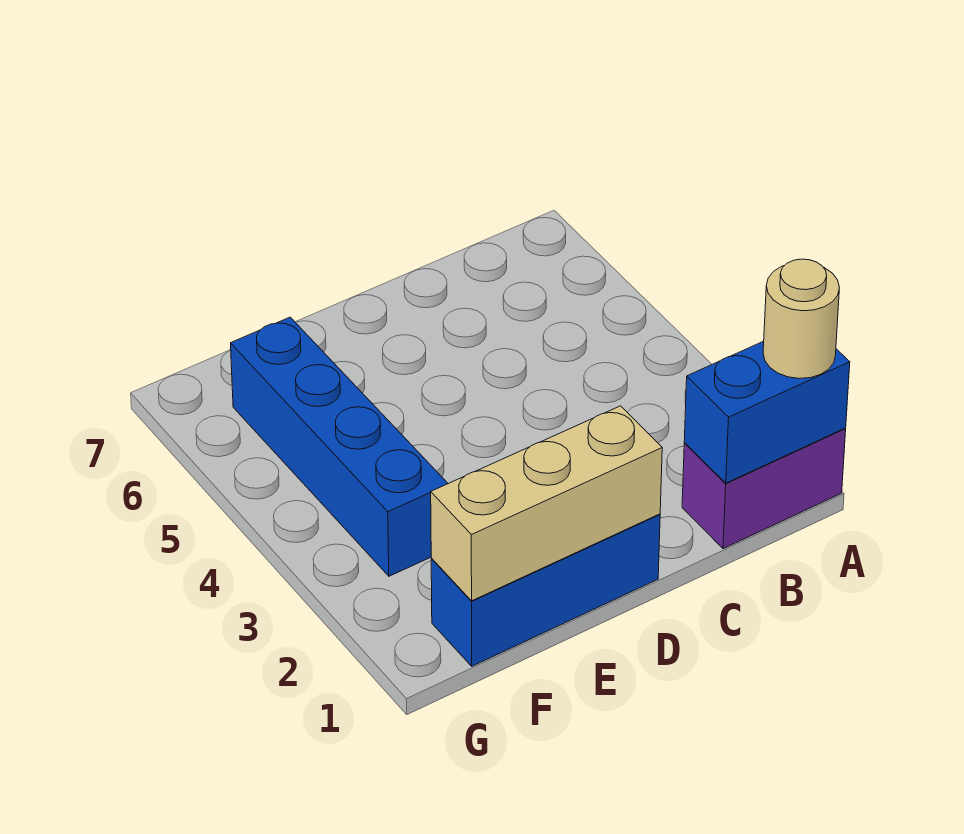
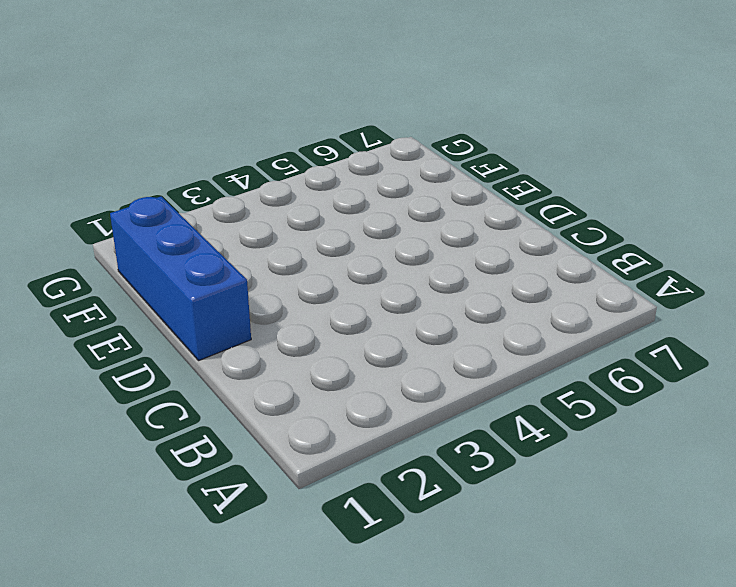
none -> purple 1x2 brick [682,429,846,549]
none -> blue 1x4 brick [231,317,448,576]

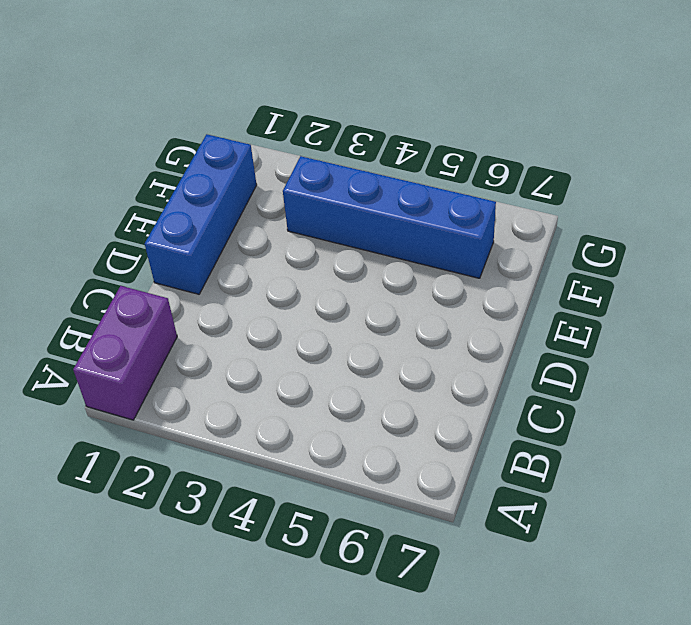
none -> blue 1x2 brick [684,341,850,483]
none -> tan 1x3 brick [431,406,662,601]

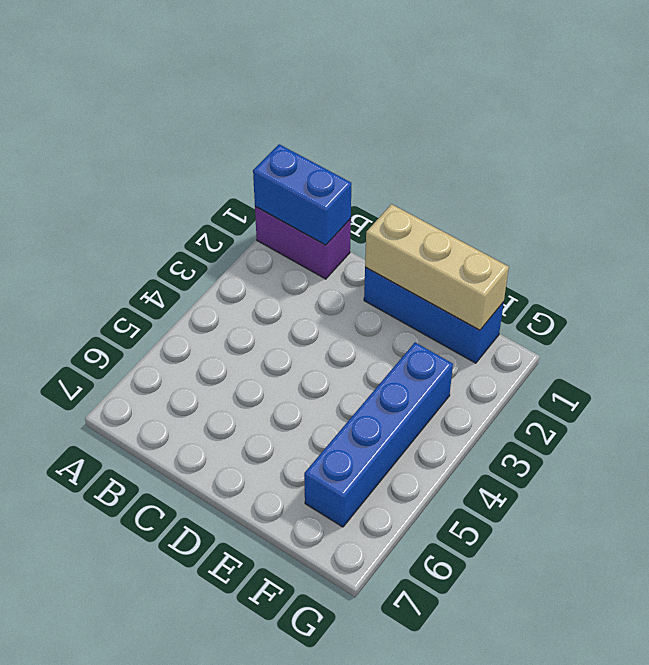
none -> tan 1x1 round brick [763,259,839,379]

